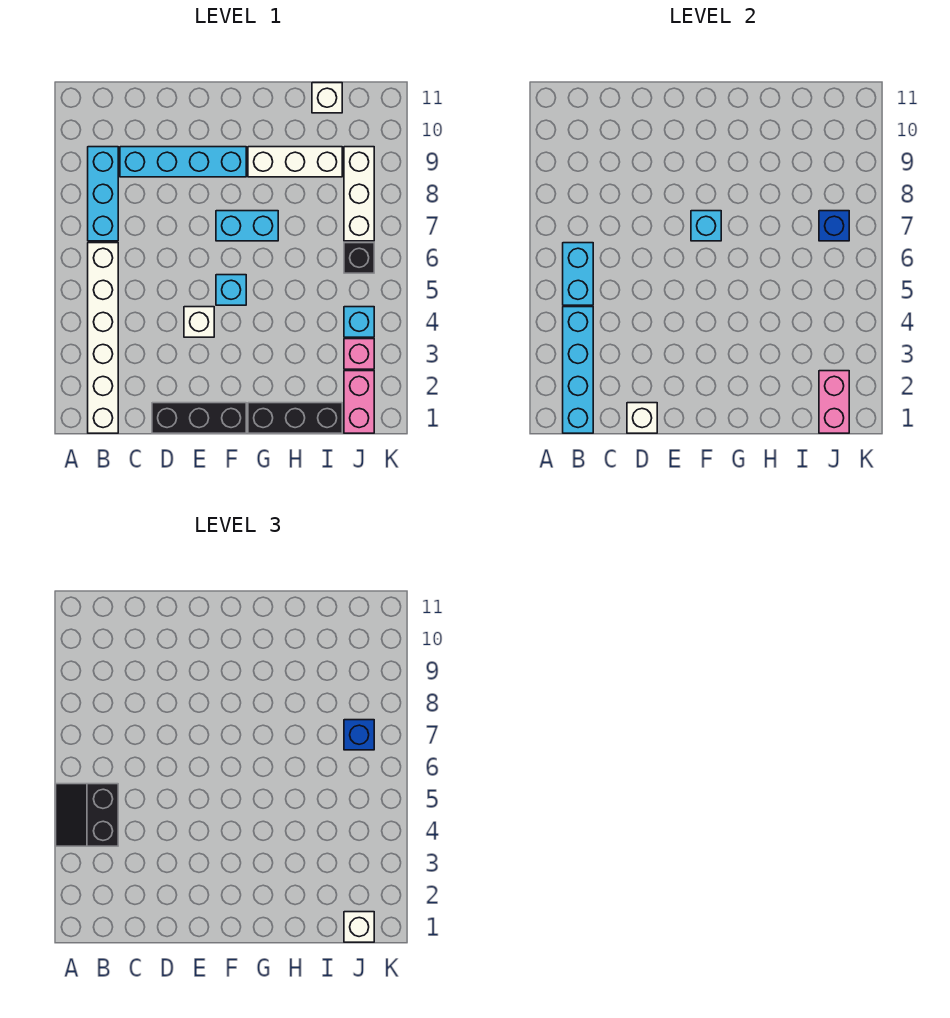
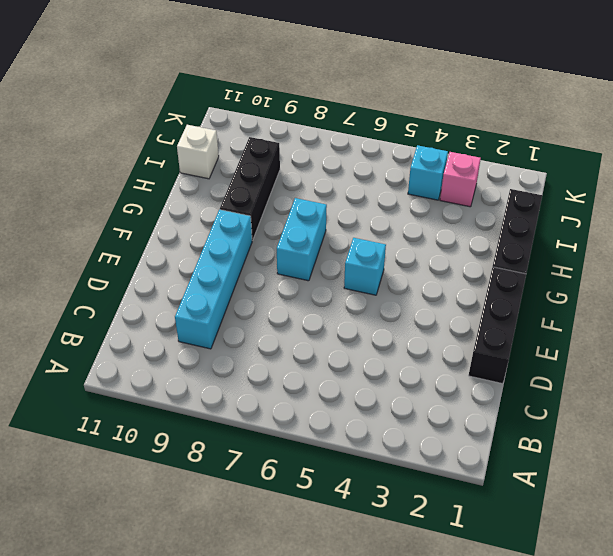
black 1x3 brick [220,137,280,241] -> white 1x3 brick [248,147,342,177]
none -> white 1x6 brick [88,243,118,433]
none -> cyan 1x3 brick [88,147,118,241]
none -> white 1x1 brick [184,307,214,337]

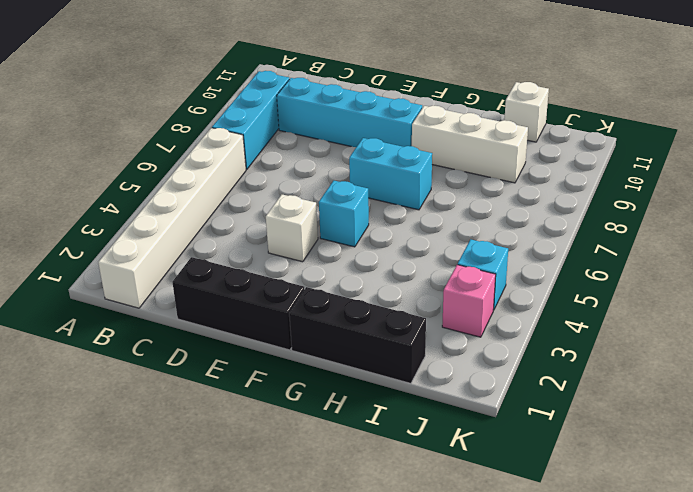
none -> pink 1x2 brick [344,371,374,433]
none -> black 1x1 brick [344,243,374,273]
none -> white 1x3 brick [344,147,374,241]

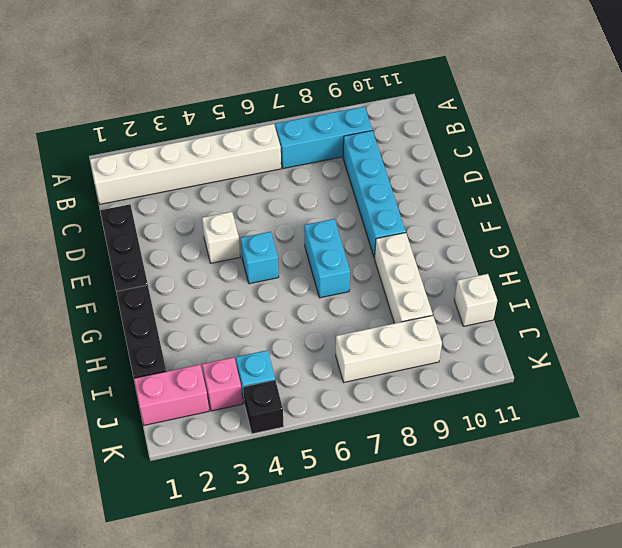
black 1x1 brick [243,380,284,434] -> black 1x1 brick moved to [344,243,374,273]
none -> cyan 1x4 brick [563,307,593,433]
none -> cyan 1x2 brick [563,243,593,305]
none -> white 1x1 brick [627,403,657,433]

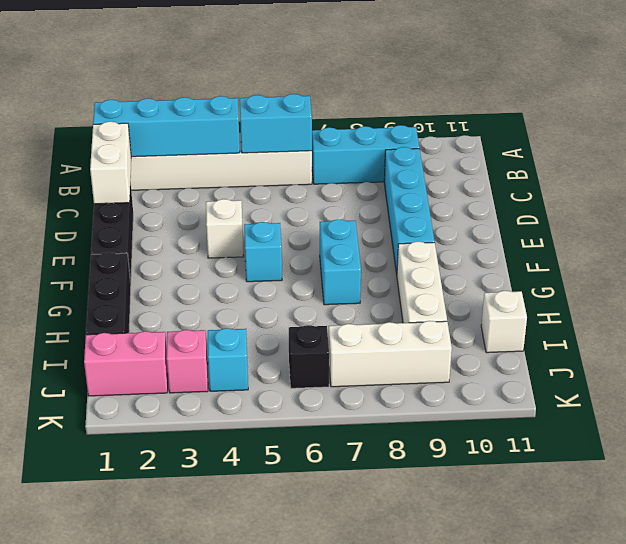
white 1x2 brick [90,122,131,204] -> white 1x1 brick [627,403,657,433]
none -> cyan 1x1 brick [691,211,721,241]
none -> pink 1x2 brick [819,371,849,433]
none -> blue 1x1 brick [819,211,849,241]

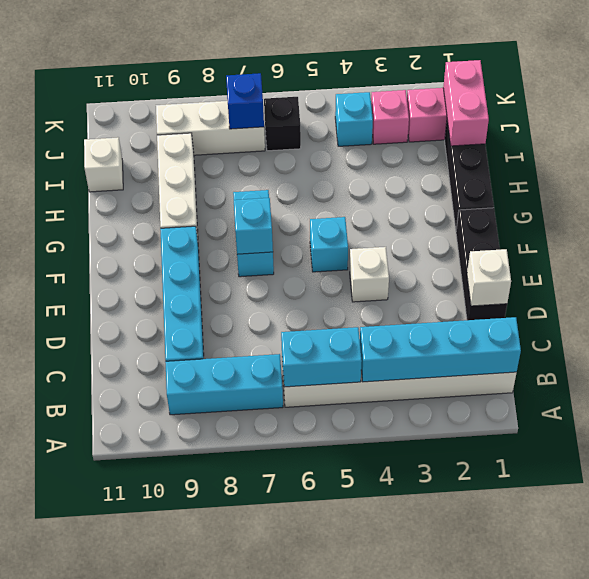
pink 1x2 brick [443,60,489,146] -> pink 1x2 brick turned to [819,371,849,433]
none -> black 2x2 slope [56,784,118,846]
none -> white 1x1 brick [344,912,374,942]
none -> blue 1x1 brick [344,720,374,750]

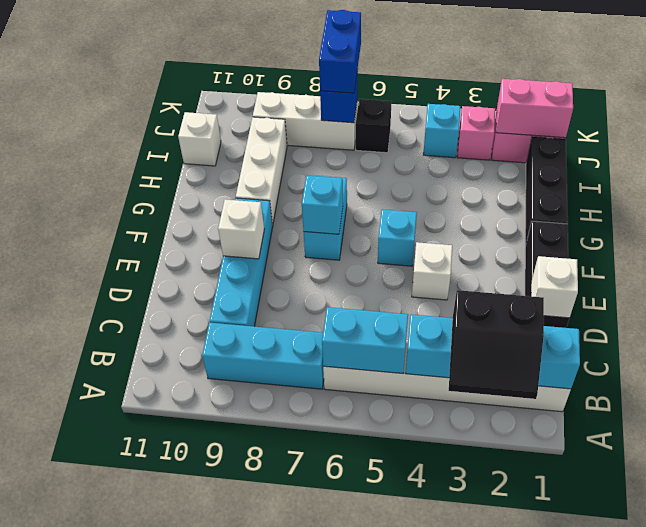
black 2x2 slope [449,290,544,399] -> black 2x2 slope moved to [56,784,118,846]
white 1x1 brick [218,199,264,259] -> white 1x1 brick moved to [344,912,374,942]
blue 1x2 brick [319,10,361,93] -> blue 1x1 brick [344,720,374,750]

